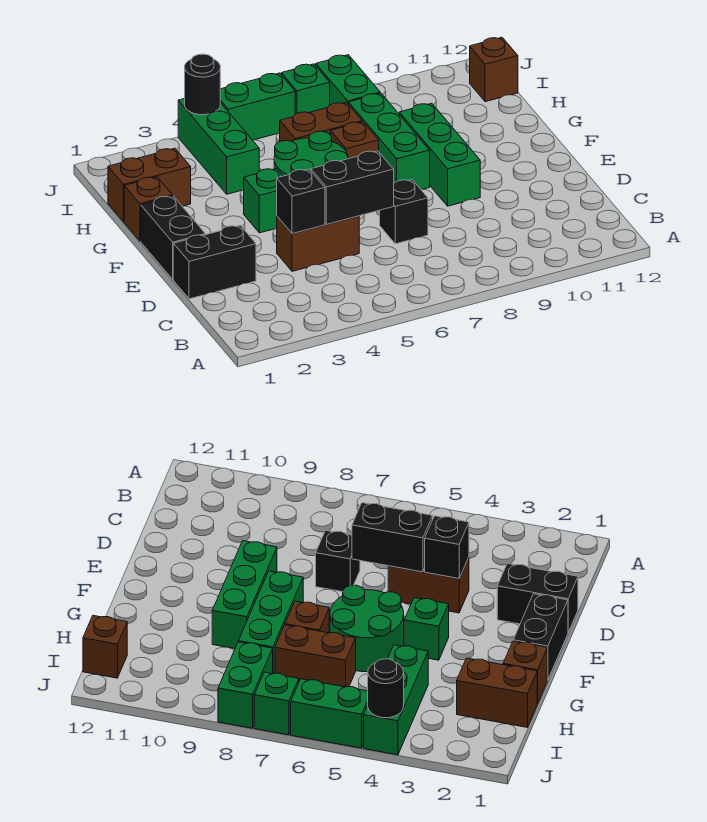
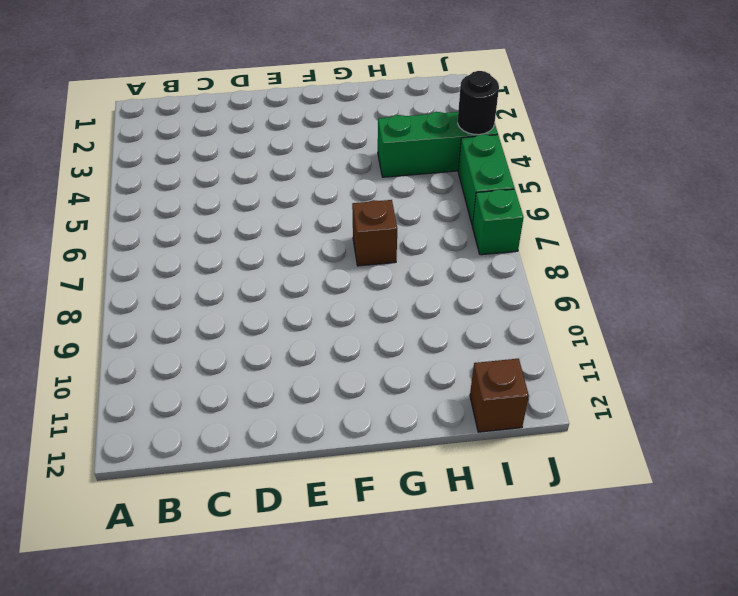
none -> black 1x2 brick [173,225,256,299]
none -> brown 1x2 brick [277,216,359,271]
none -> black 1x1 brick [380,180,428,244]

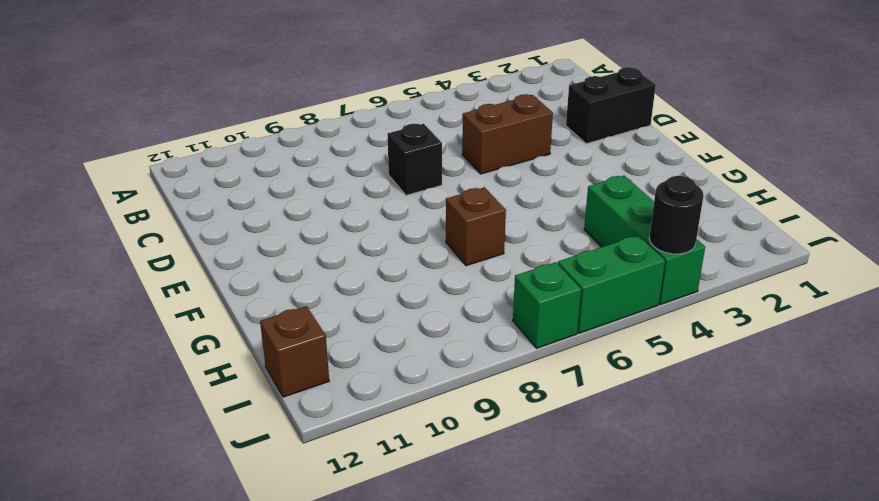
none -> black 1x2 brick [141,196,205,279]
none -> green 1x3 brick [399,103,480,206]
none -> green 1x1 brick [244,169,282,233]

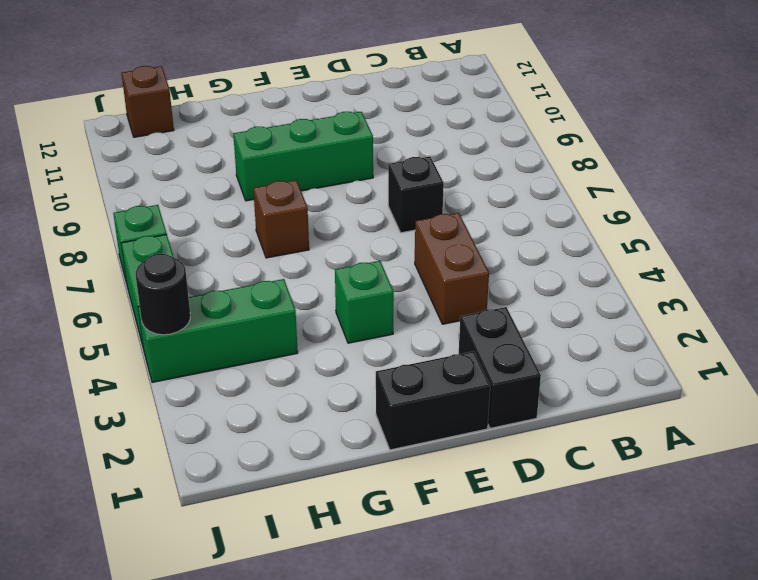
none -> green 2x2 round brick [274,131,348,176]
none -> green 1x3 brick [349,93,430,189]
none -> brown 1x1 brick [124,177,173,241]

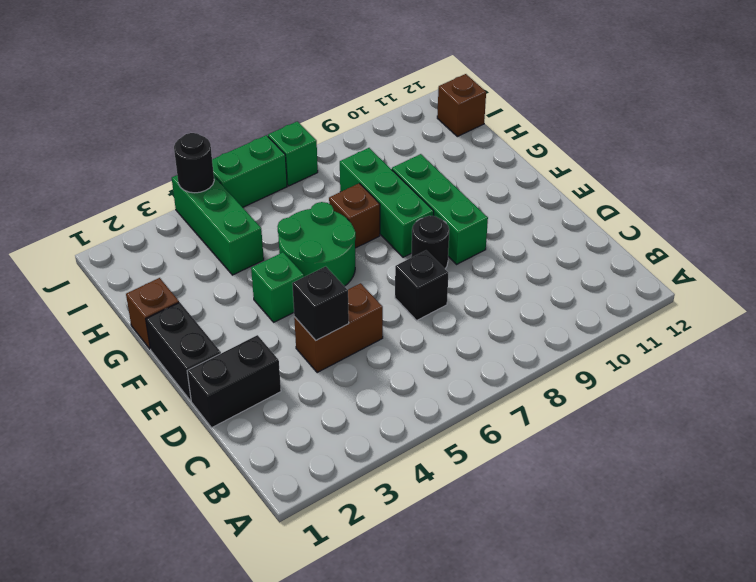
black 1x1 round brick [411,216,449,269] -> none
none -> brown 1x2 brick [108,148,191,222]
none -> brown 1x2 brick [280,103,362,141]
none -> green 1x2 brick [316,55,380,105]

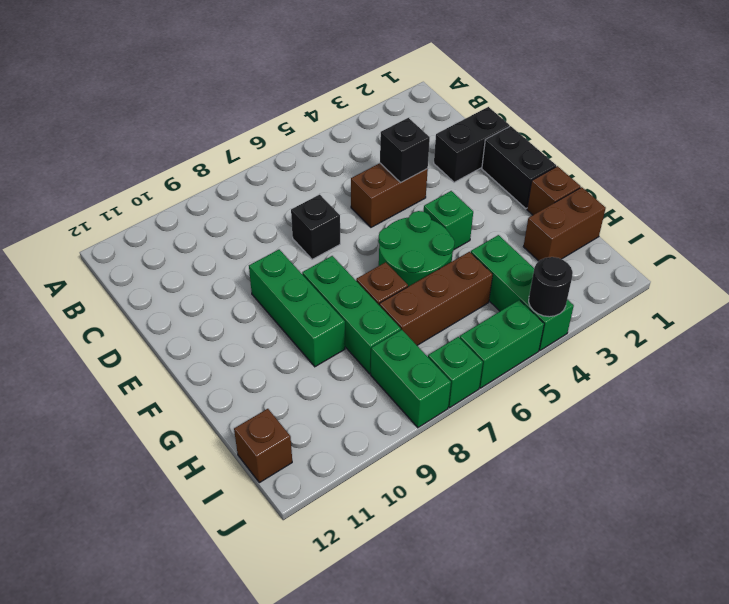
brown 1x3 brick [379,252,493,345] -> brown 1x2 brick [280,103,362,141]
none -> black 1x2 brick [311,151,394,224]

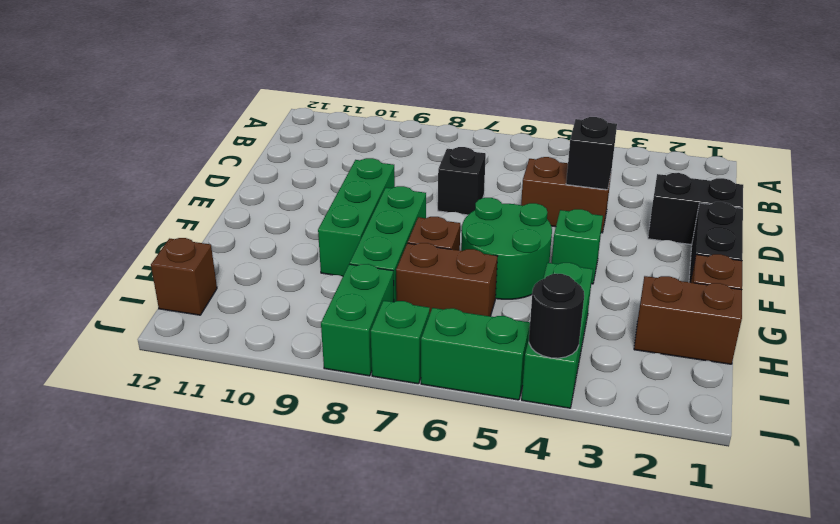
none -> black 1x2 brick [311,151,394,224]

